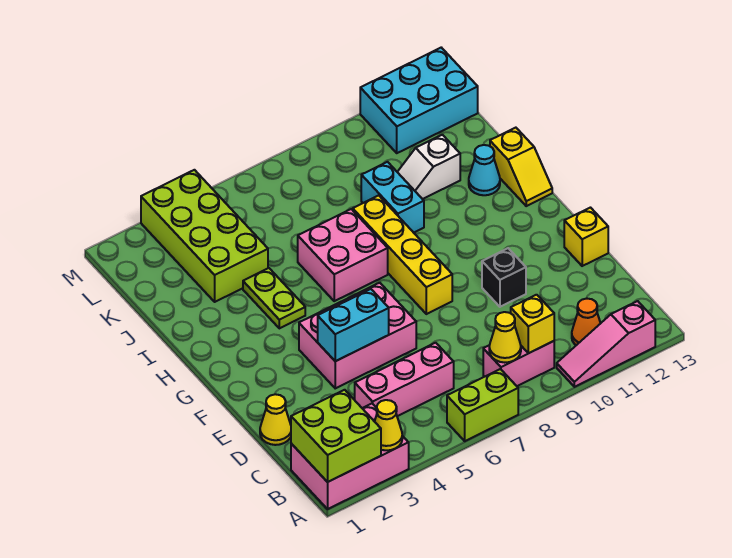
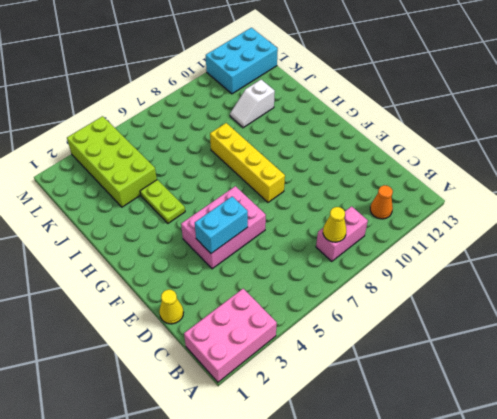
none -> lime 1x2 brick [447,369,518,441]
none -> pink 1x3 slope [557,301,655,387]
none -> pink 1x3 brick [355,343,454,416]

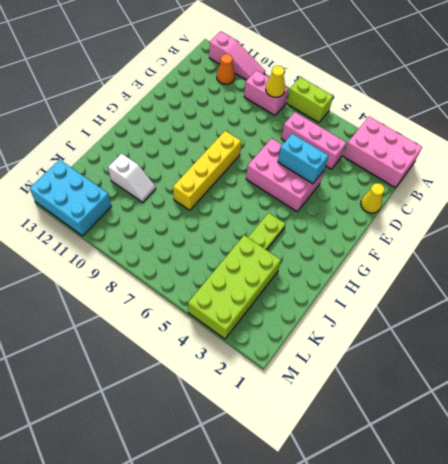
none -> black 1x1 brick [482,248,526,307]
none -> yellow 1x1 brick [564,208,608,266]
none -> pink 2x2 brick [298,209,388,301]

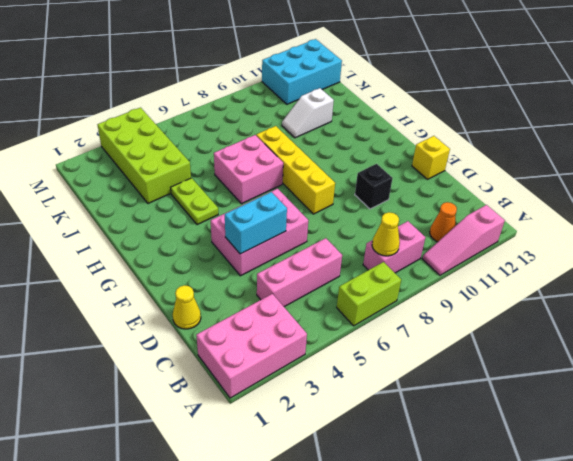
none -> yellow 1x2 slope [490,128,552,206]
none -> cyan 1x2 brick [361,162,424,233]
none -> cyan 1x1 cone [469,145,500,195]

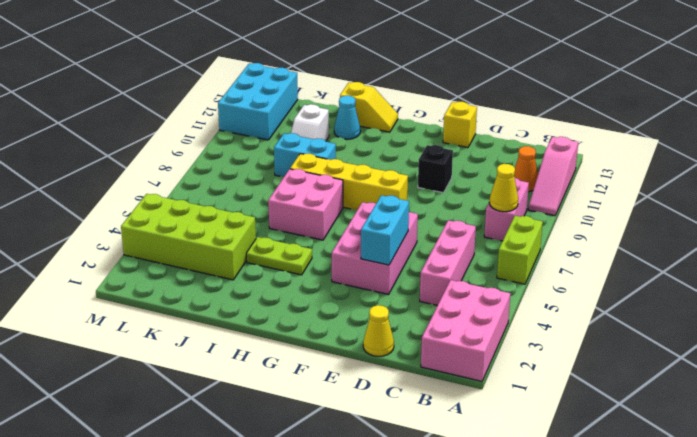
none -> lime 2x2 brick [291,390,381,482]
none -> yellow 1x1 cone [375,400,402,450]
none -> yellow 1x1 brick [511,295,554,353]

